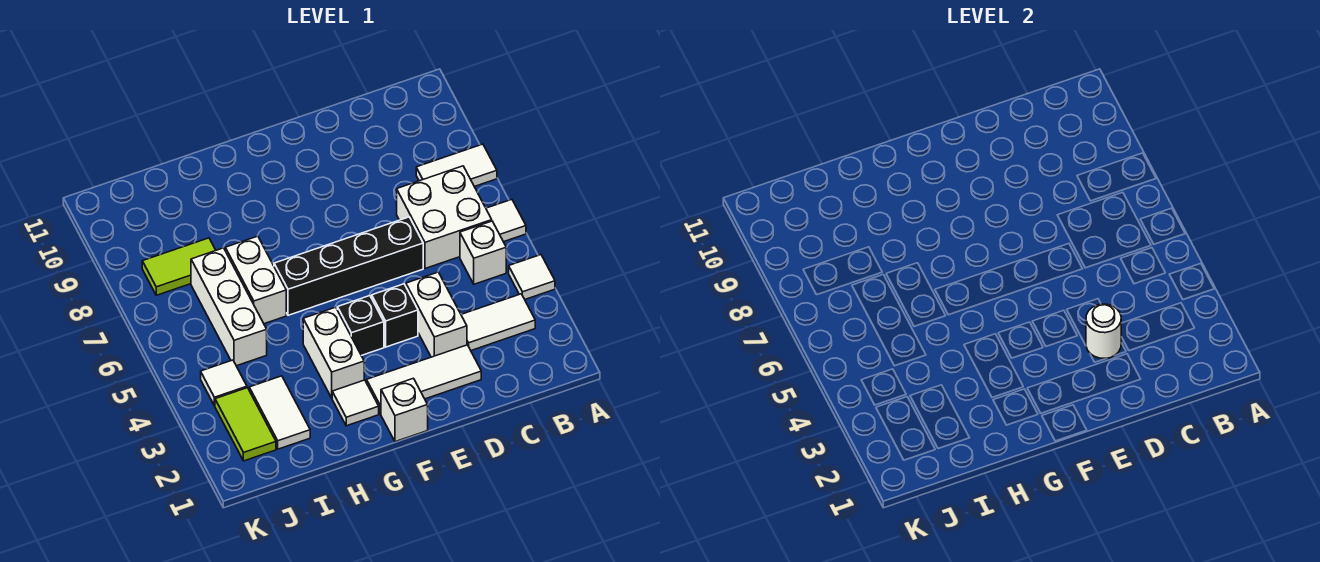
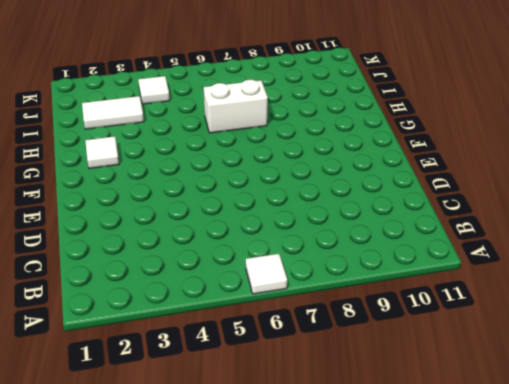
none -> white 1x1 tile [509,255,555,299]
none -> white 1x2 tile [416,144,497,187]
none -> white 1x2 tile [461,294,535,350]

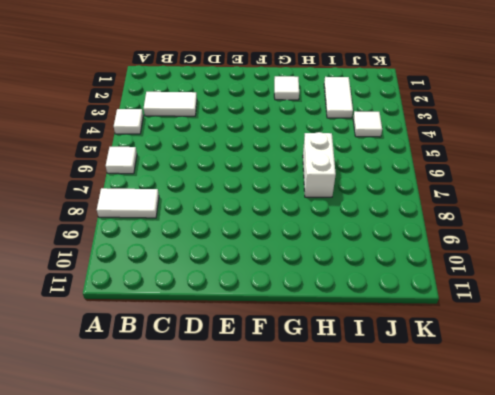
none -> white 1x1 brick [460,221,506,284]
none -> white 2x2 brick [397,166,492,268]
none -> white 1x3 tile [367,345,481,414]

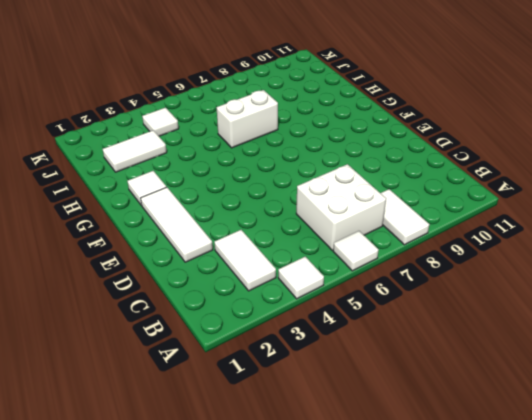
none -> white 1x1 brick [460,221,506,284]
none -> white 1x2 brick [406,272,467,357]
none -> black 1x4 brick [274,217,423,315]

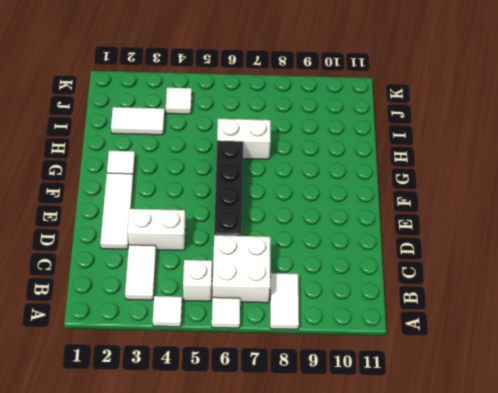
none -> black 1x1 brick [372,284,418,347]
none -> white 1x1 brick [381,378,428,442]
none -> black 1x1 brick [337,296,384,356]

